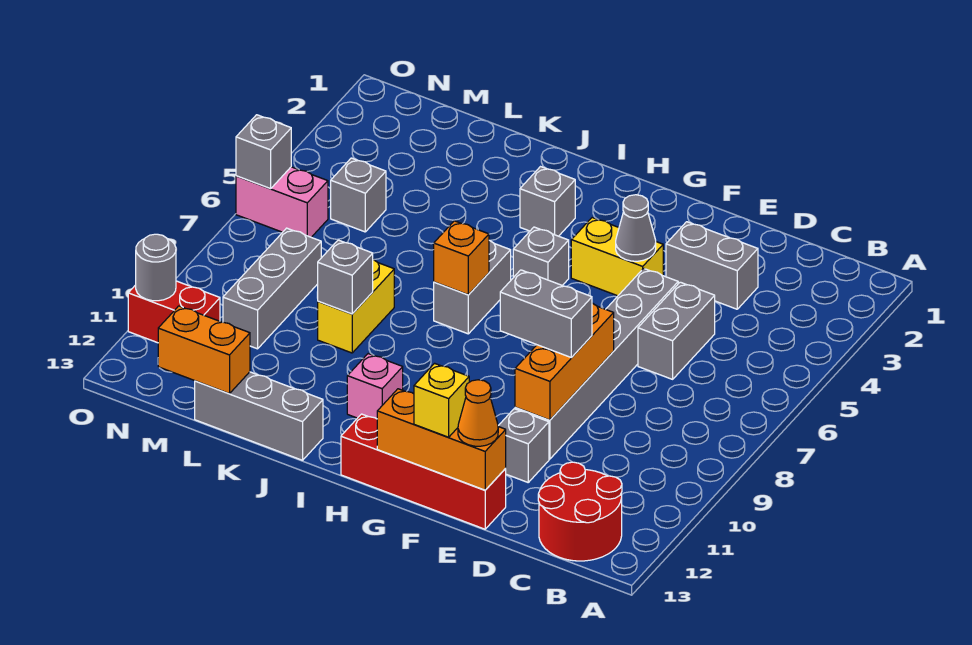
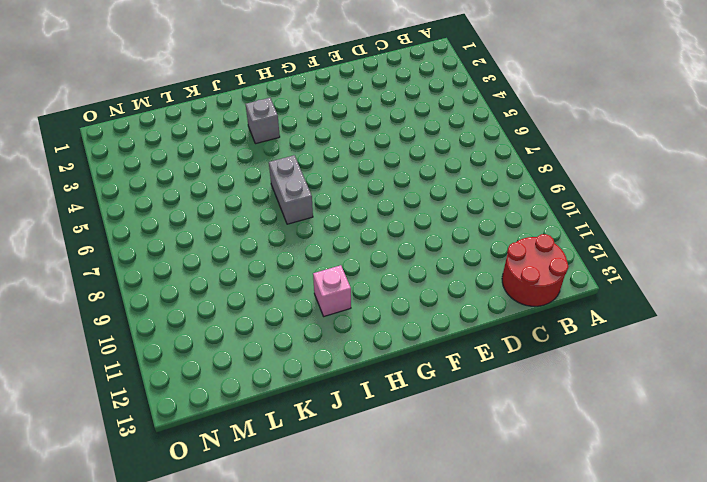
none -> grey 1x2 brick [666,222,758,309]
none -> grey 1x2 brick [638,282,715,379]
none -> grey 1x6 brick [515,268,678,459]

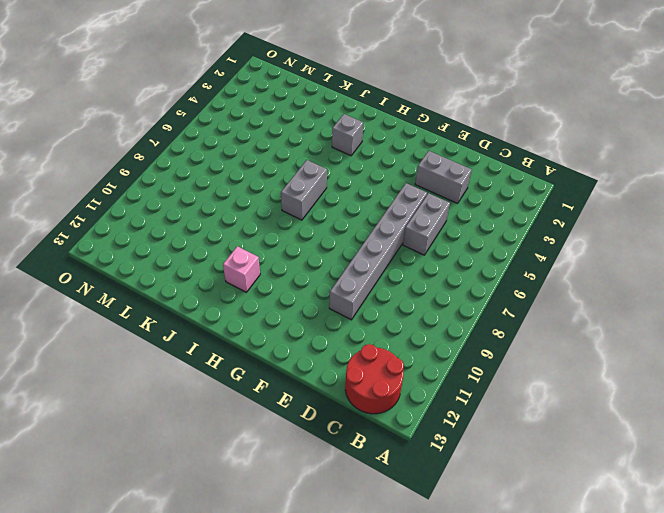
none -> grey 1x1 brick [498,409,549,482]
none -> red 1x4 brick [341,414,506,529]
none -> yellow 1x2 brick [571,218,663,296]

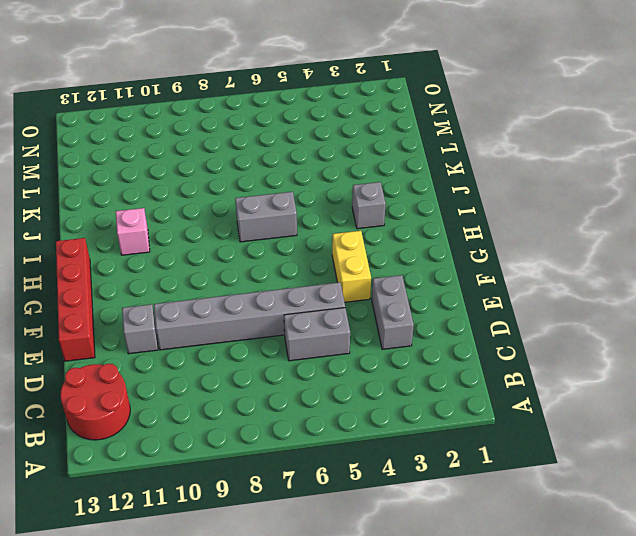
none -> grey 1x1 brick [513,227,569,285]
none -> grey 1x3 brick [195,372,323,460]
none -> yellow 1x2 brick [318,260,394,353]

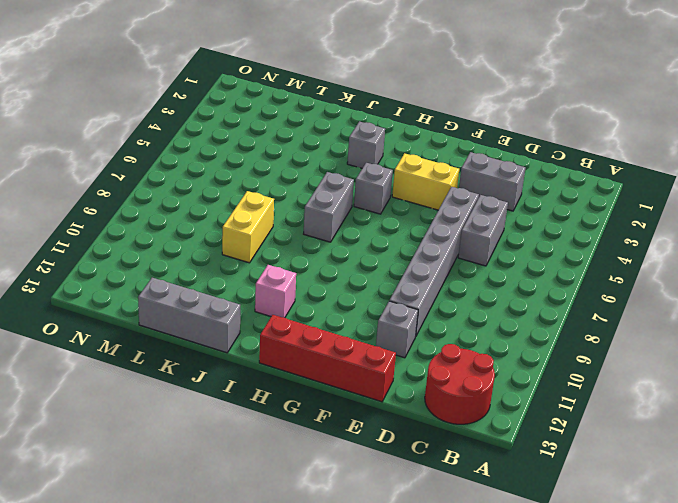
none -> grey 1x1 brick [331,158,386,232]
none -> grey 1x3 brick [223,228,321,349]
none -> pink 1x2 brick [236,167,328,237]

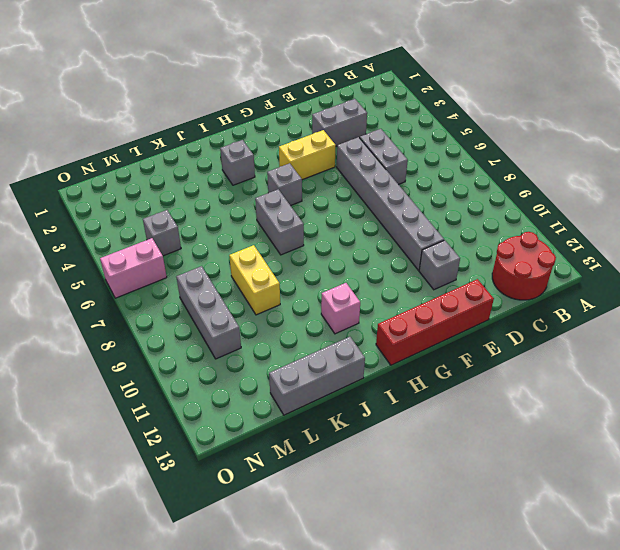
none -> red 1x2 brick [128,281,220,343]
none -> orange 1x3 brick [515,303,614,420]
none -> orange 1x3 brick [377,389,506,490]

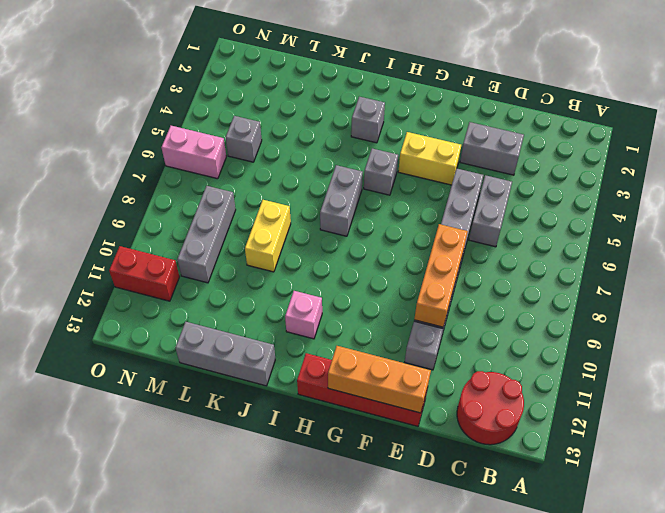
none -> grey 1x1 cone [616,195,656,261]
none -> orange 1x1 brick [434,221,489,295]
none -> grey 1x1 brick [318,240,373,314]

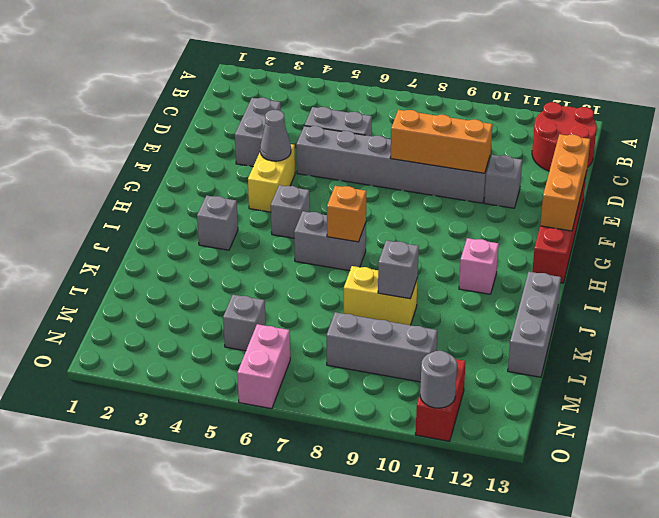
none -> orange 1x2 brick [158,306,250,394]
none -> grey 1x1 brick [236,115,291,189]
none -> grey 1x2 brick [500,270,592,358]

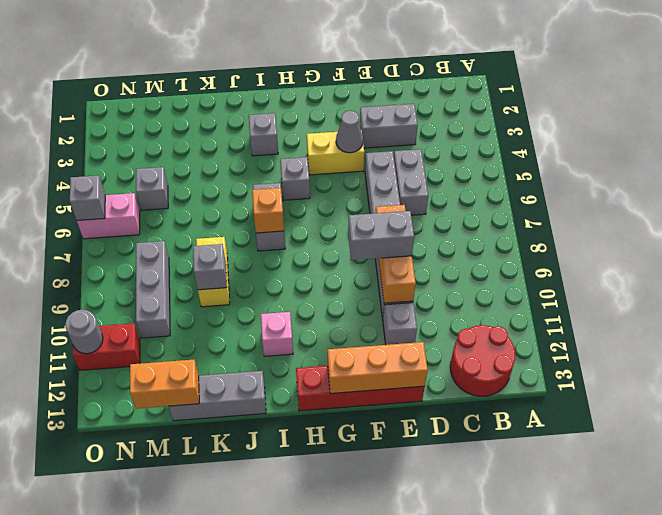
none -> orange 1x1 cone [458,380,498,446]
none -> yellow 1x1 brick [414,363,469,437]

